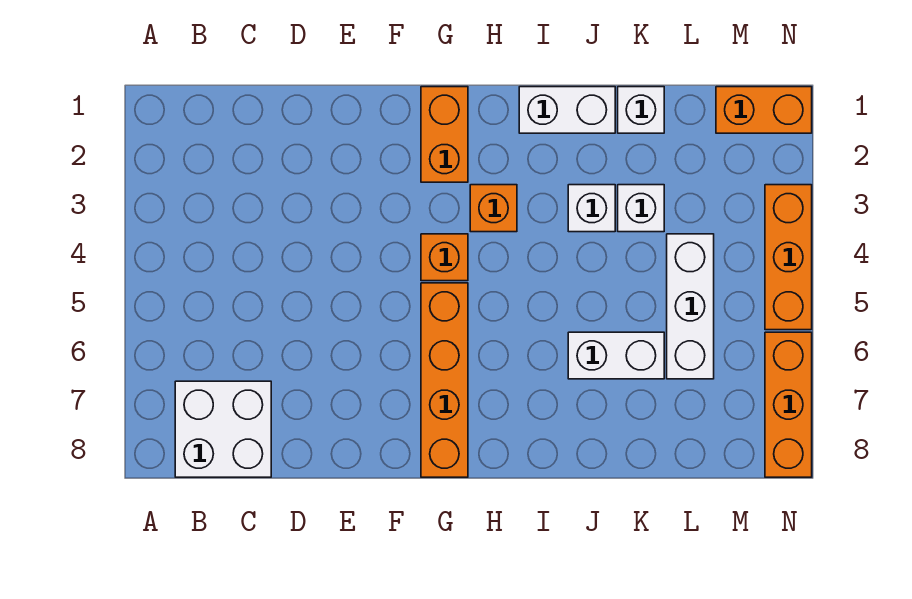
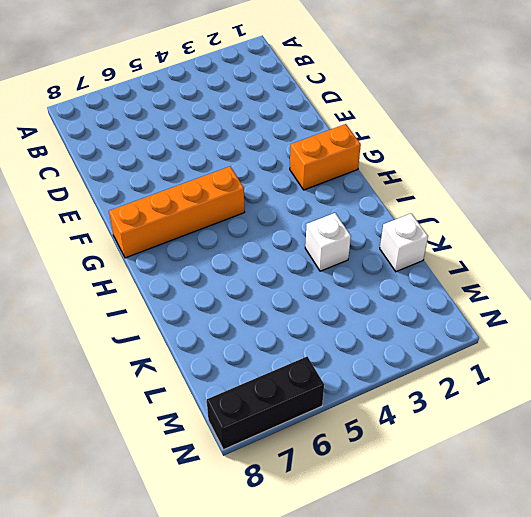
black 1x3 brick [207,357,324,450] -> orange 1x3 brick [765,332,812,477]
none -> white 2x2 brick [175,381,271,477]
none -> orange 1x1 brick [421,234,468,281]
none -> orange 1x1 brick [470,185,517,232]

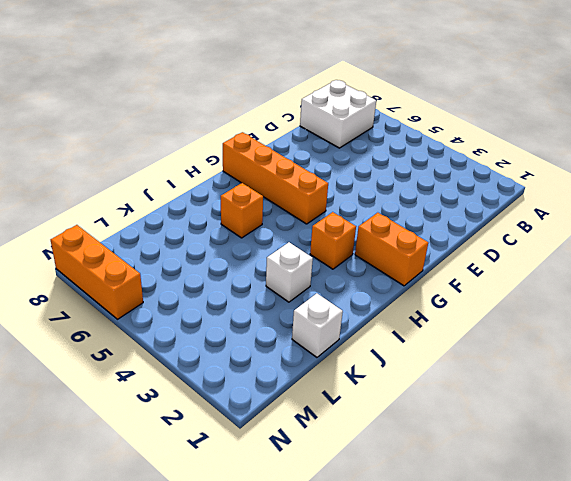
orange 1x1 brick [221,183,263,238] -> orange 1x1 brick moved to [421,234,468,281]
none -> white 1x2 brick [519,87,615,133]
none -> white 1x2 brick [568,332,664,379]
none -> white 1x1 brick [618,185,664,232]

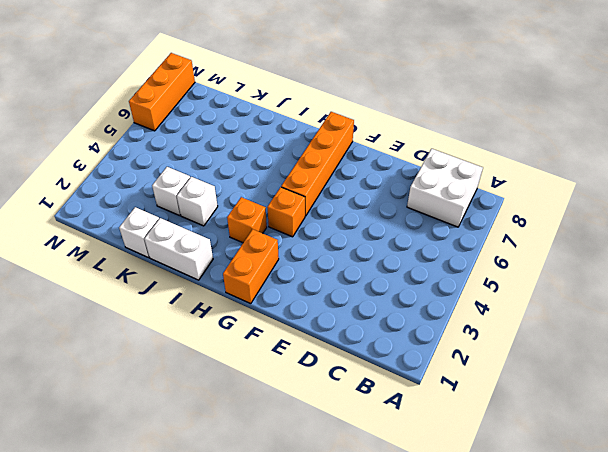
none -> white 1x2 brick [568,332,664,379]
none -> white 1x3 brick [667,234,714,379]
none -> orange 1x2 brick [716,87,812,133]

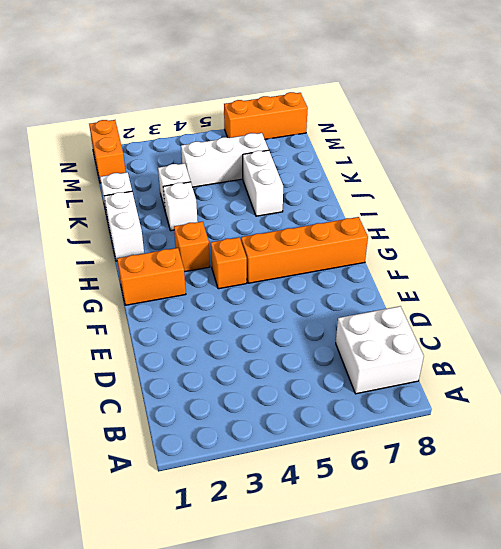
none -> orange 1x3 brick [765,185,812,330]

